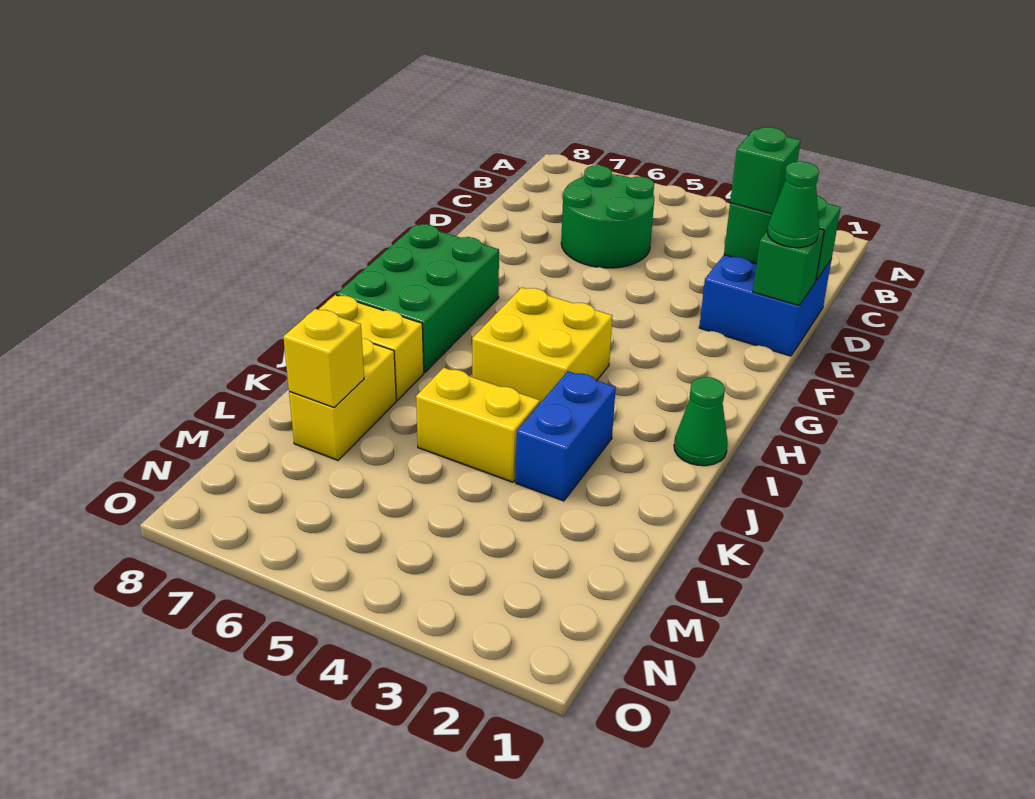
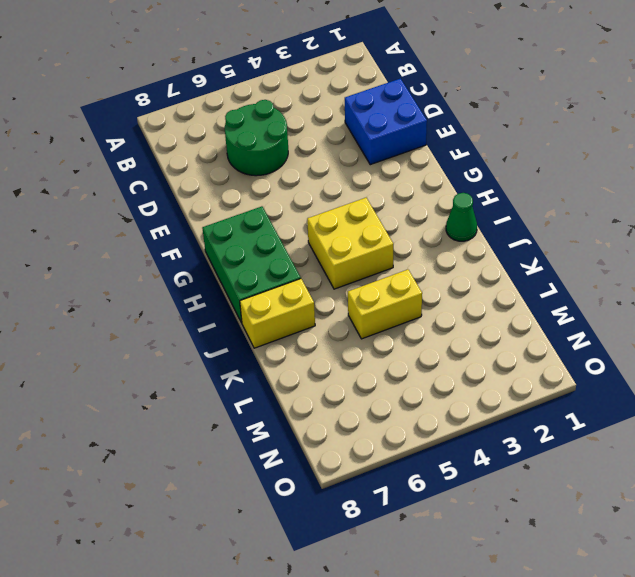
none -> blue 1x2 brick [516,371,616,501]
none -> yellow 1x2 brick [289,338,396,460]
none -> green 1x2 brick [724,196,841,280]

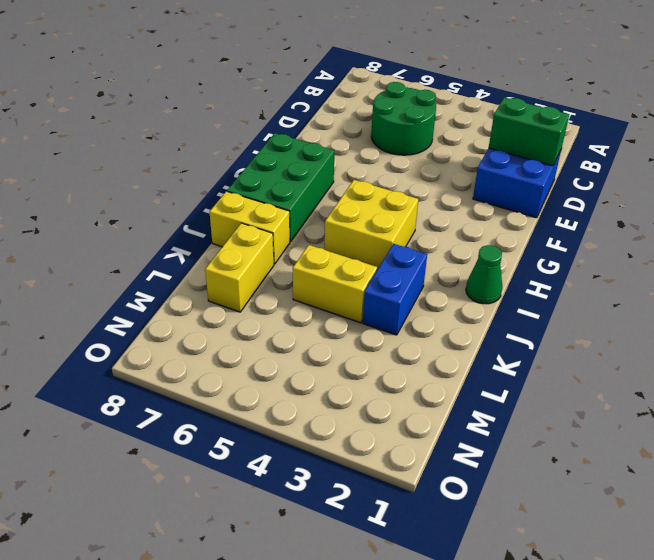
none -> green 1x1 brick [753,229,824,306]
none -> yellow 1x1 brick [283,309,364,408]
none -> green 1x1 brick [730,127,801,214]

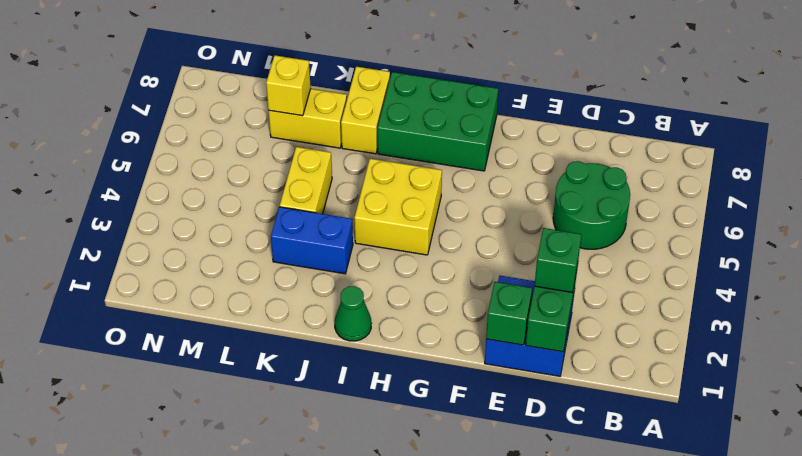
none -> green 1x1 cone [767,161,819,248]

